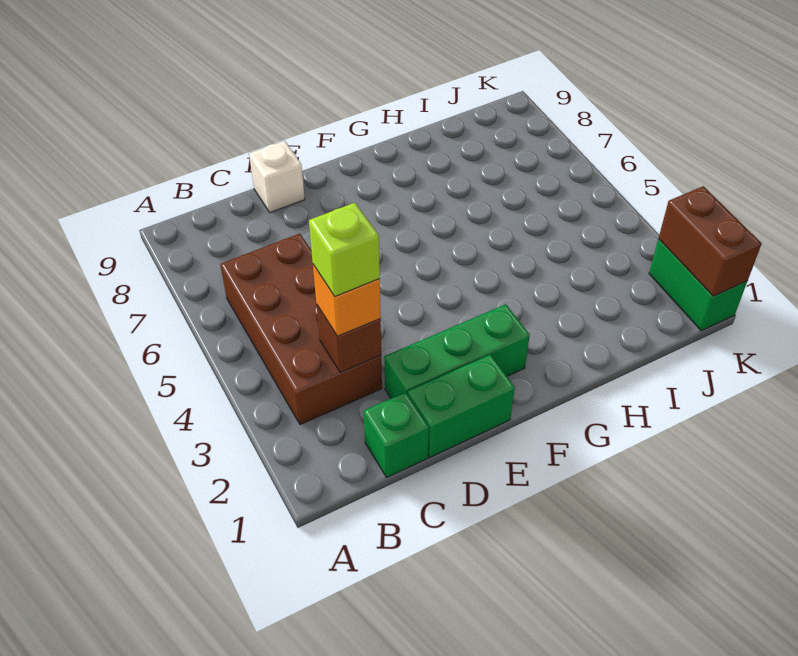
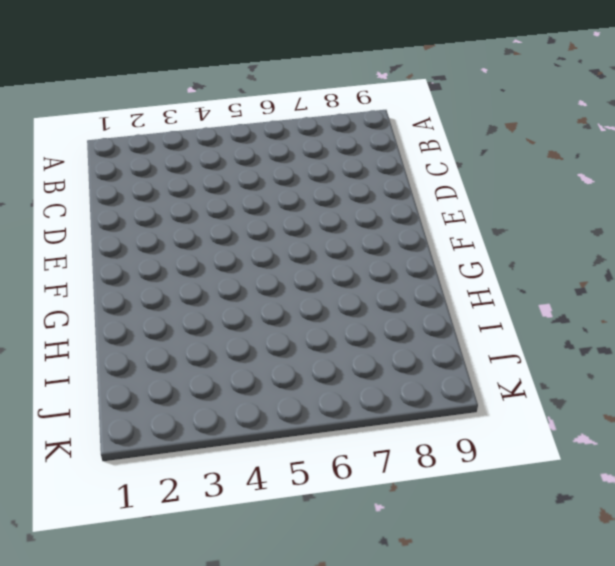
none -> brown 2x4 brick [220,234,382,425]
none -> green 1x1 brick [364,392,429,477]

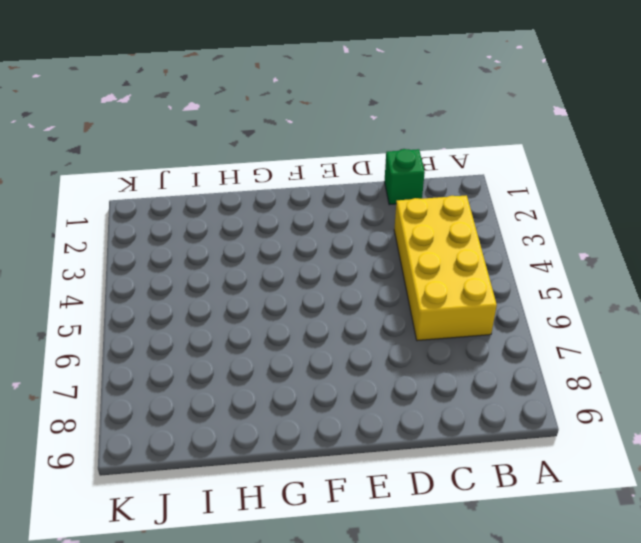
yellow 2x4 brick [394,195,497,341] -> brown 2x4 brick [220,234,382,425]
none -> green 1x2 brick [408,355,515,457]
none -> green 1x3 brick [384,304,530,398]

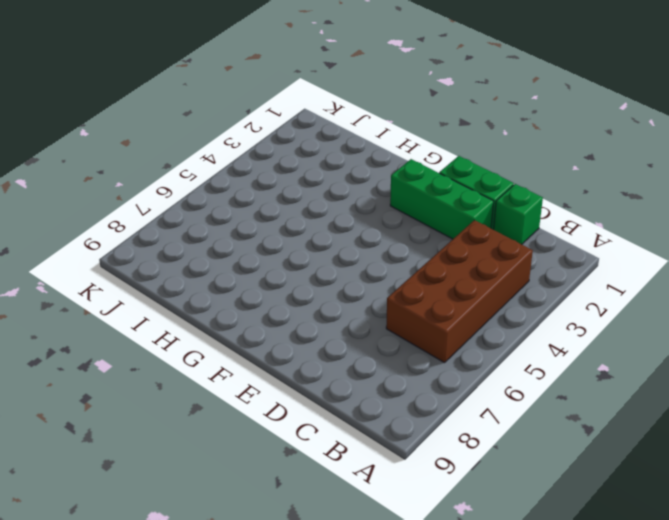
none -> white 1x1 brick [249,141,305,213]
none -> green 1x2 brick [649,239,747,331]

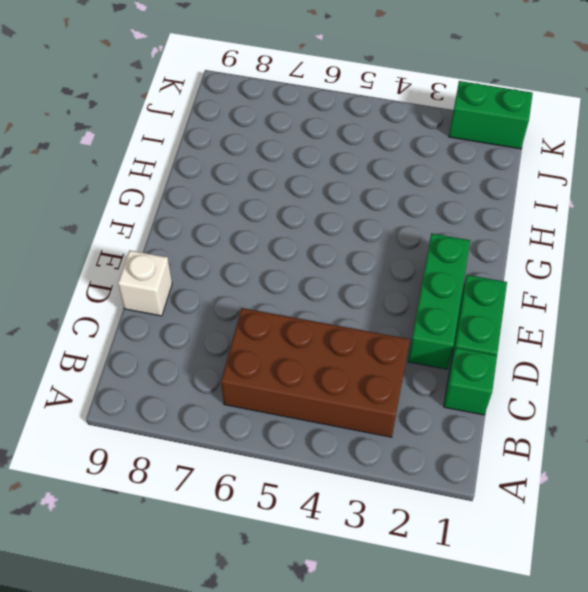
none -> brown 1x1 brick [317,305,381,373]
none -> brown 1x2 brick [659,186,762,296]

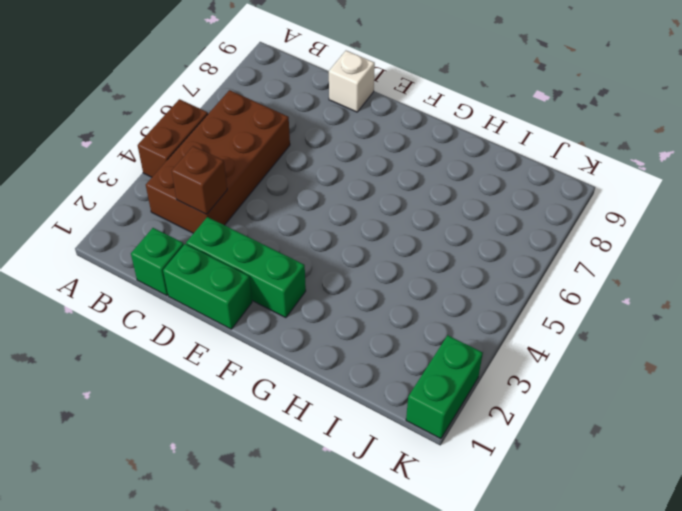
brown 1x2 brick [138,99,208,177] -> brown 1x2 brick moved to [659,186,762,296]
none -> orange 1x1 brick [313,265,381,336]
none -> lime 1x1 brick [309,203,380,296]

